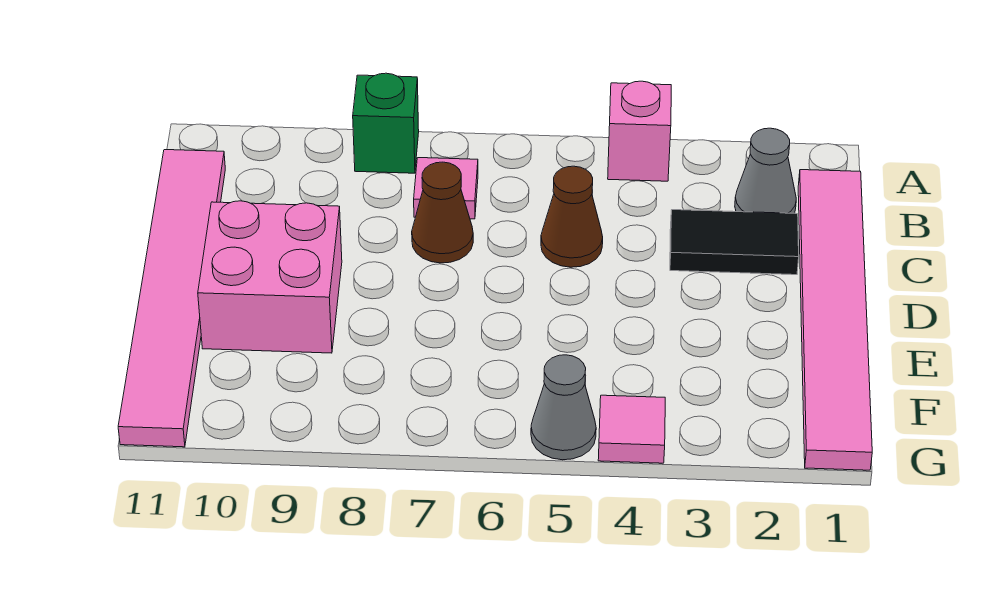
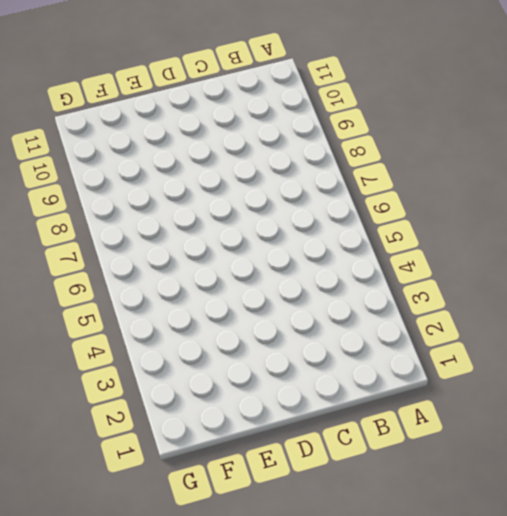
none -> pink 1x1 brick [608,81,671,181]
none -> green 1x1 brick [353,73,419,173]
none -> pink 1x6 tile [798,170,872,470]

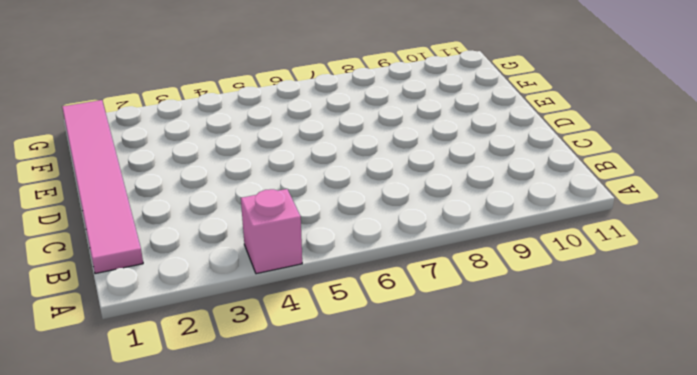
none -> green 1x1 brick [353,73,419,173]
none -> grey 1x1 cone [735,128,796,213]
none -> pink 1x1 tile [414,158,478,219]

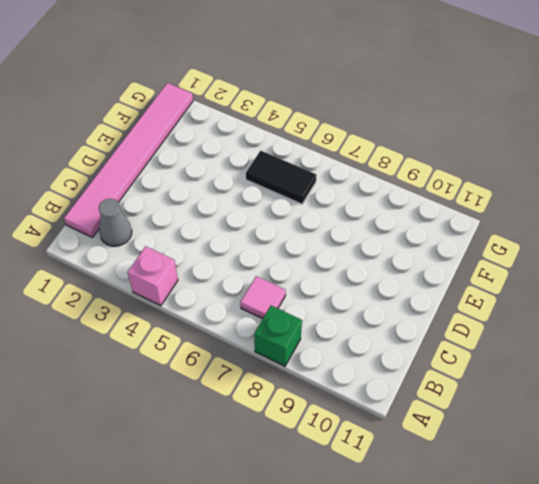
black 1x2 tile [246,151,317,204] -> black 1x2 tile moved to [670,210,799,275]
none -> pink 1x6 tile [118,150,225,447]
none -> brown 1x1 cone [541,166,603,267]
none -> brown 1x1 cone [412,162,473,263]

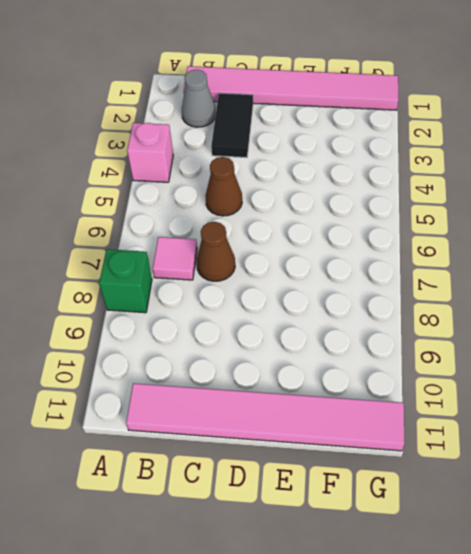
none -> pink 2x2 brick [198,201,342,353]
none -> pink 1x1 tile [598,395,665,463]
none -> grey 1x1 cone [531,355,596,460]

